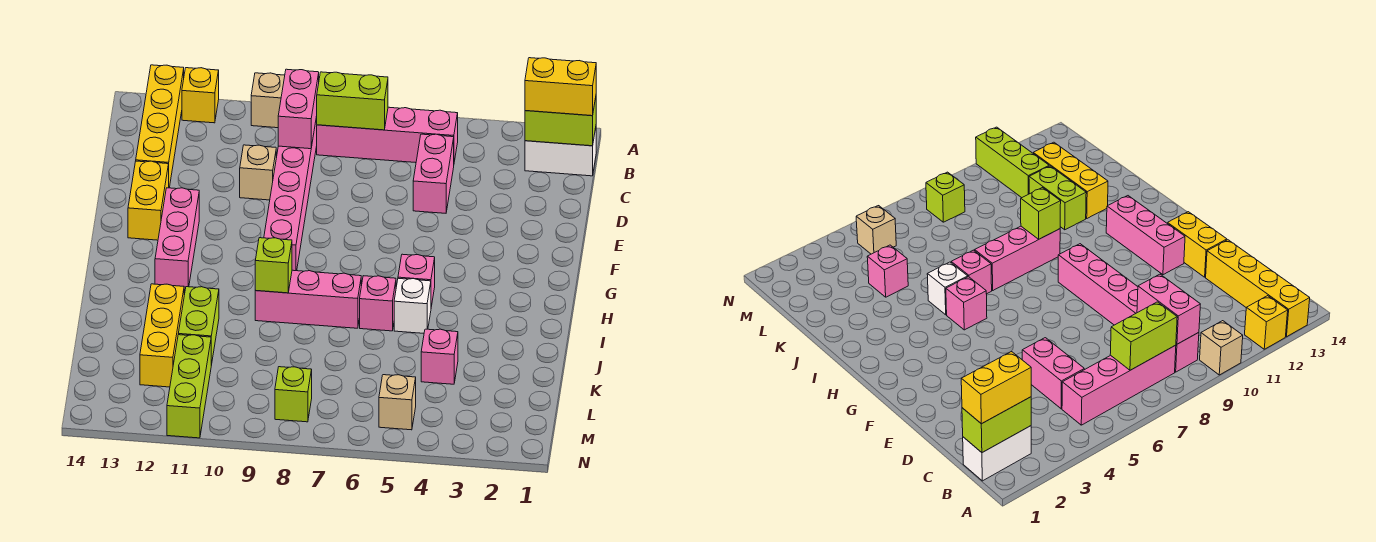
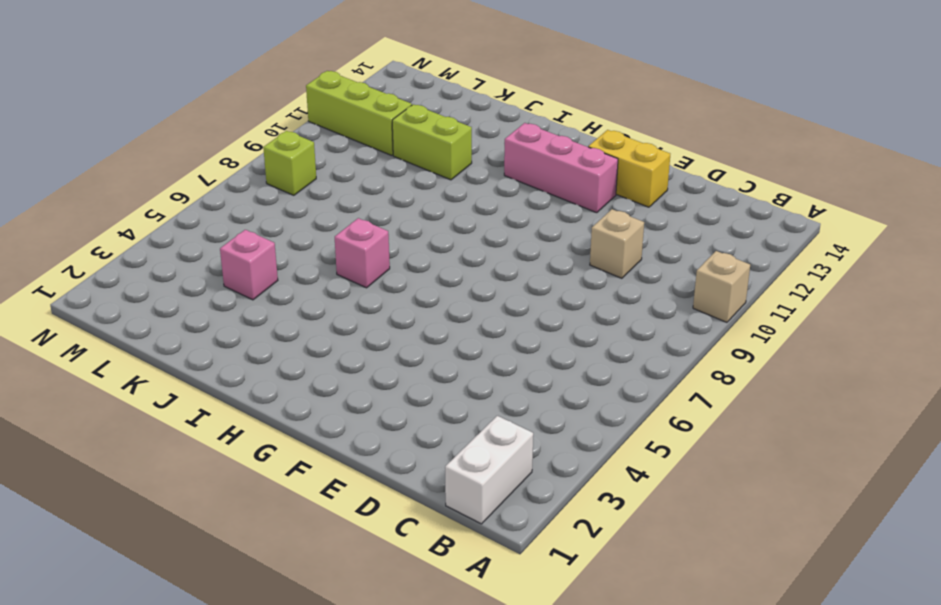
none -> yellow 1x1 brick [182,68,219,123]
none -> yellow 1x4 brick [136,65,184,188]
none -> pink 1x4 brick [317,107,458,163]

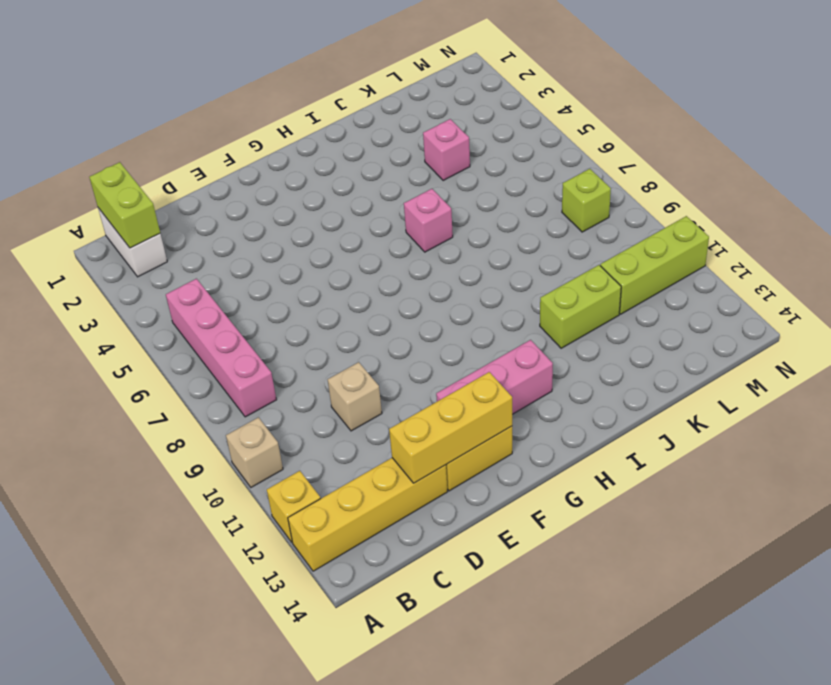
yellow 1x3 brick [389,372,512,483] -> yellow 1x3 brick moved to [140,284,184,387]
none -> pink 1x6 brick [264,117,317,271]
none -> pink 1x2 brick [413,134,454,213]
none -> pink 1x1 brick [398,254,435,307]

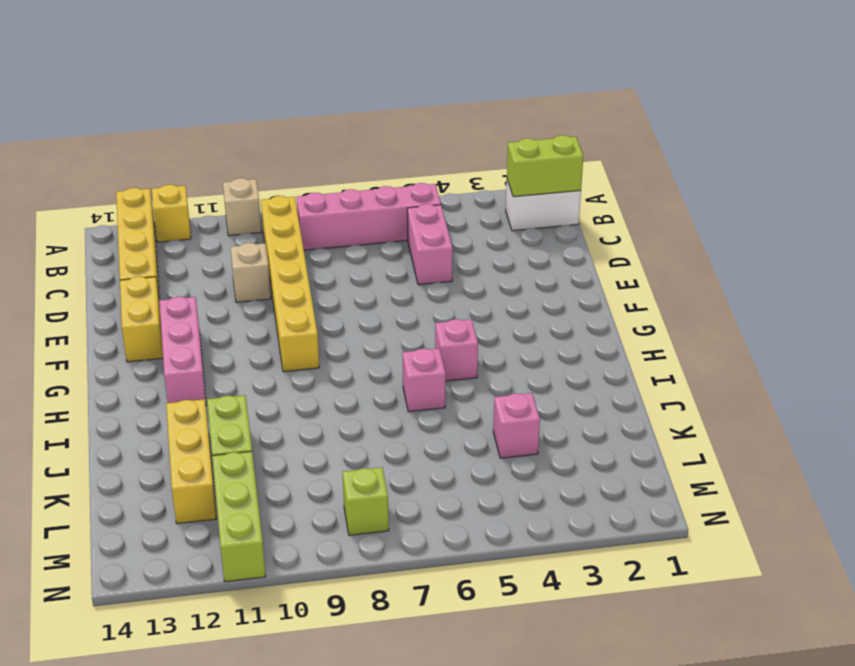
yellow 1x6 brick [261,196,319,372] -> pink 1x6 brick [264,117,317,271]
none -> white 1x1 brick [394,278,431,333]
none -> pink 1x3 brick [255,270,361,328]
none -> tan 1x1 brick [379,375,416,430]

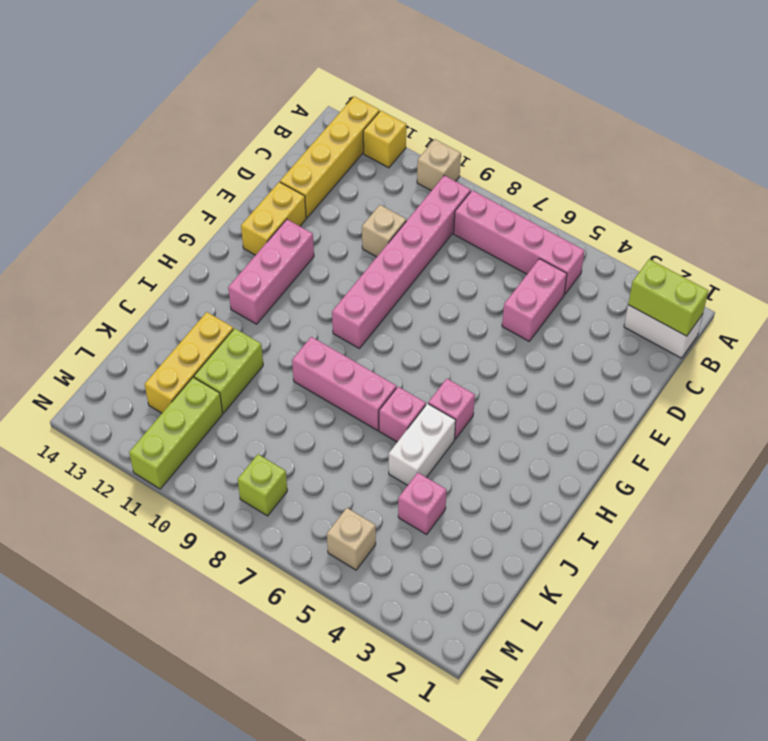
white 1x2 brick [389,404,456,485] -> white 1x1 brick [394,278,431,333]
none -> lime 1x2 brick [316,72,388,130]
none -> pink 1x2 brick [278,69,319,149]
none -> lime 1x1 brick [255,238,292,293]

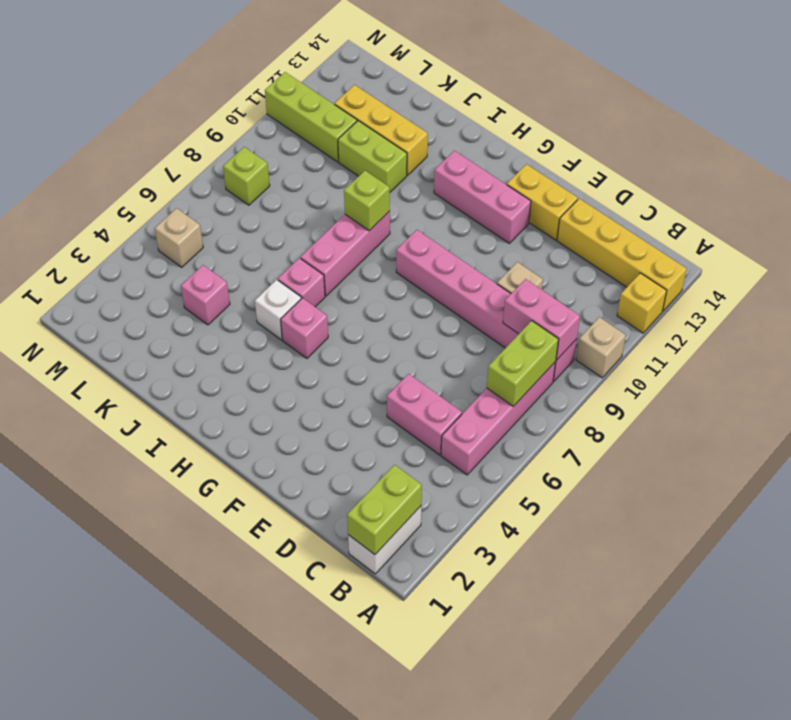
none -> yellow 1x2 brick [525,58,596,116]

